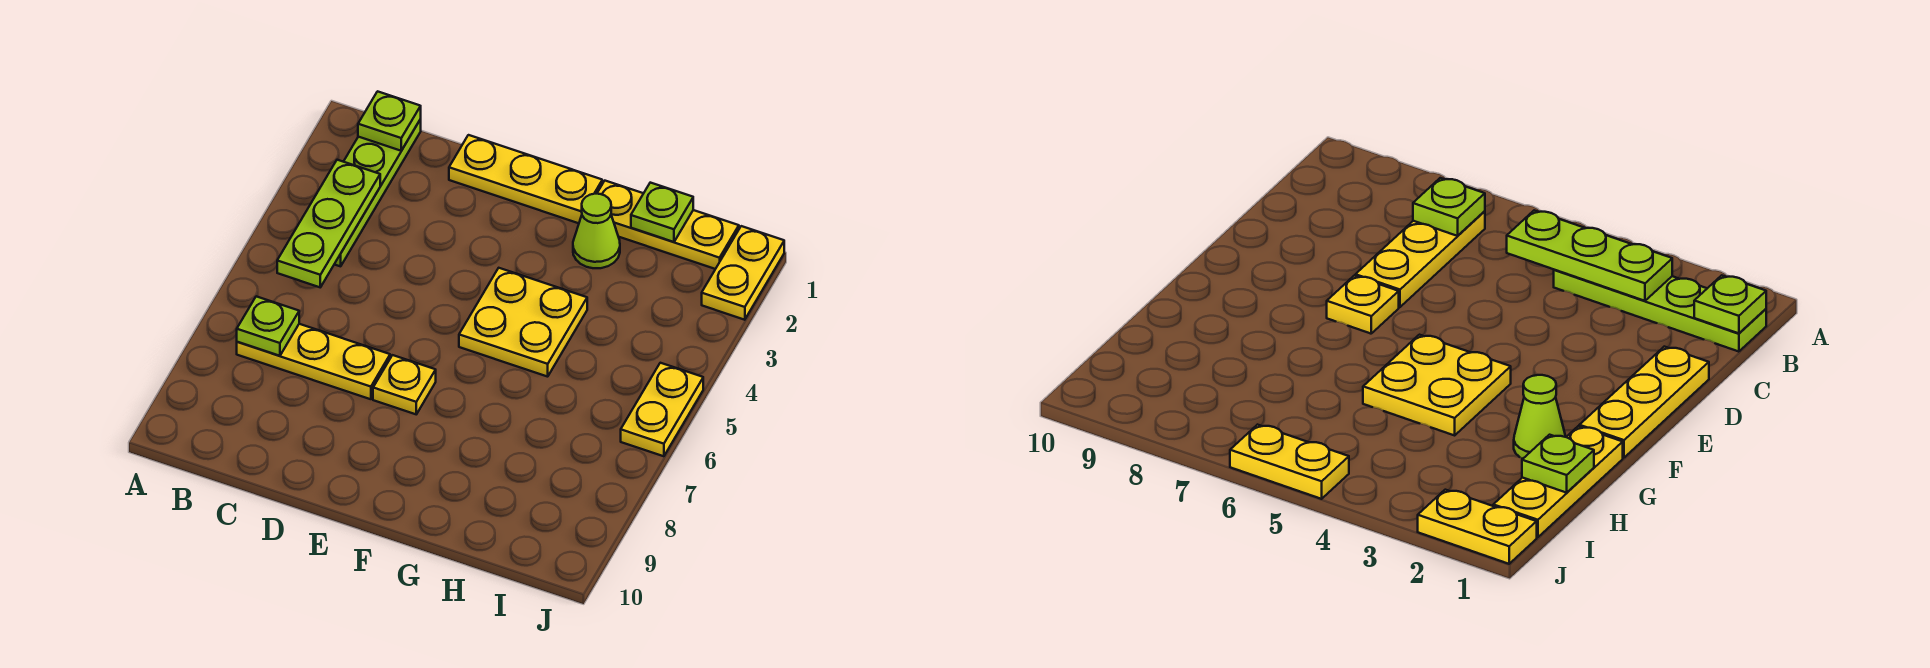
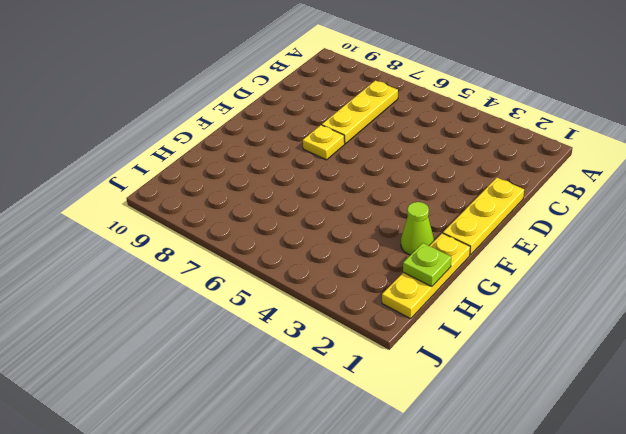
none -> lime 1x4 plate [334,119,421,266]
none -> yellow 2x2 plate [459,268,587,377]
none -> yellow 1x2 plate [702,226,784,320]

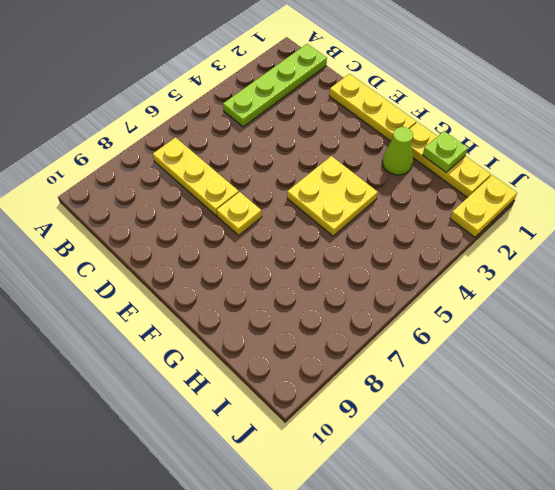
none -> yellow 1x2 plate [621,363,703,456]
none -> lime 1x1 plate [358,91,421,151]
none -> lime 1x3 plate [277,160,380,287]

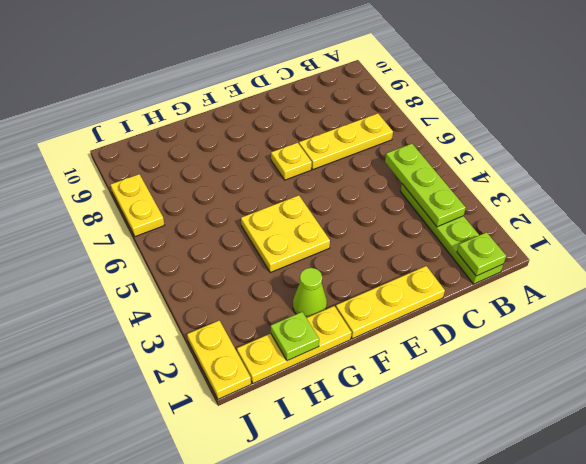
yellow 1x2 plate [110,174,164,237] -> yellow 1x2 plate moved to [621,363,703,456]
none -> lime 1x1 plate [237,296,299,356]

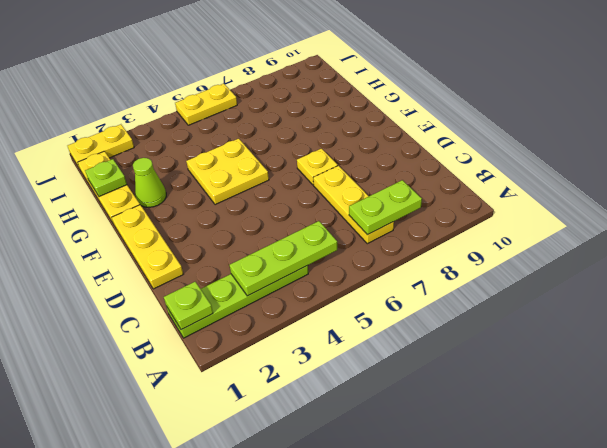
lime 1x2 plate [349,180,422,235] -> lime 1x1 plate [237,296,299,356]

